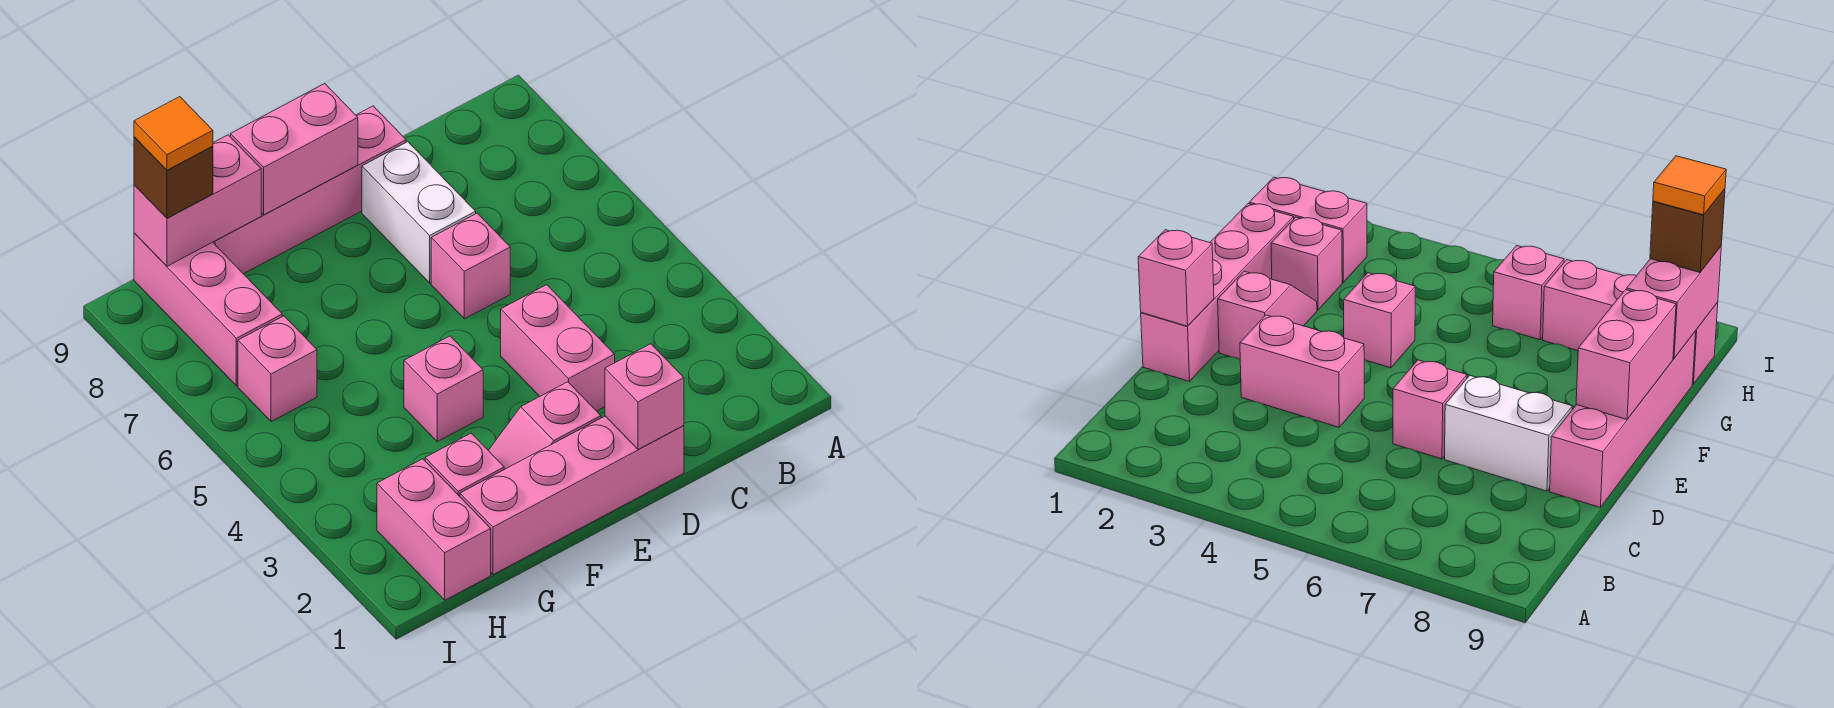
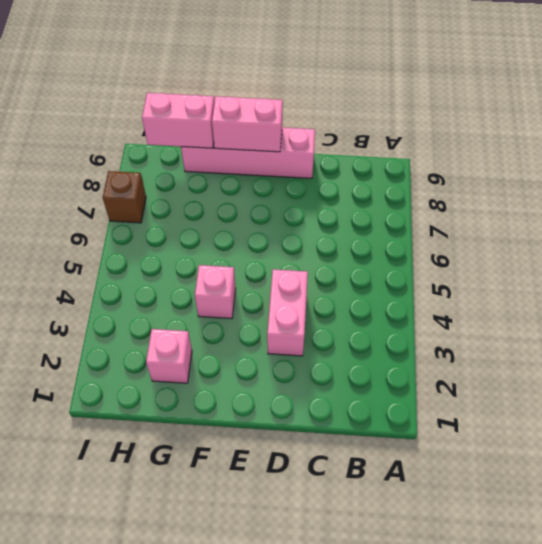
brown 1x1 brick [103,171,146,223] -> brown 1x1 brick moved to [134,137,213,218]
none -> pink 1x4 brick [460,416,684,575]
none -> pink 1x1 brick [431,213,510,319]
none -> white 1x2 brick [362,142,476,283]

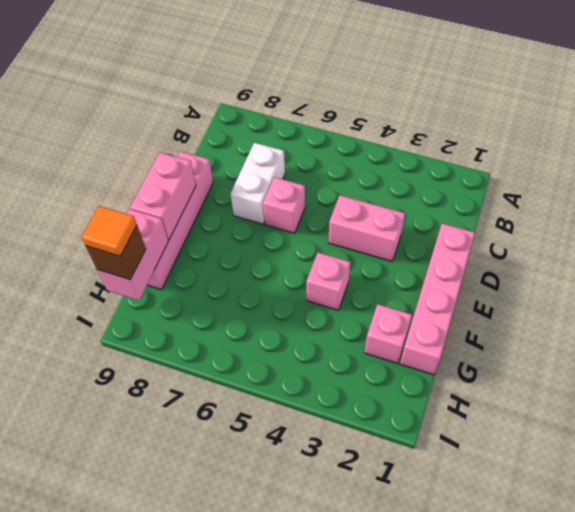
white 1x2 brick [230,143,285,224] -> white 1x2 brick turned to [362,142,476,283]
none -> pink 1x2 slope [488,382,601,469]
none -> pink 1x2 brick [377,459,491,600]
none -> pink 1x1 brick [238,316,317,422]

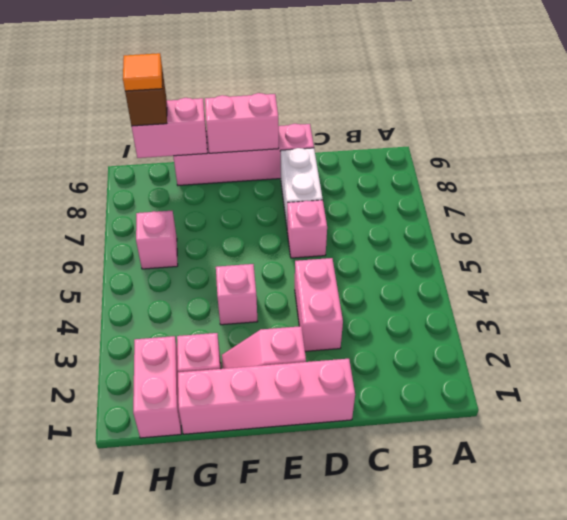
none -> pink 1x3 brick [134,233,282,386]
none -> pink 1x1 brick [605,344,684,449]

